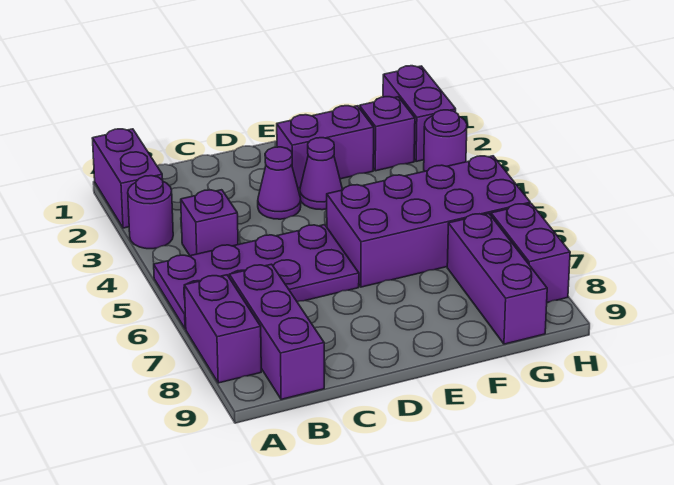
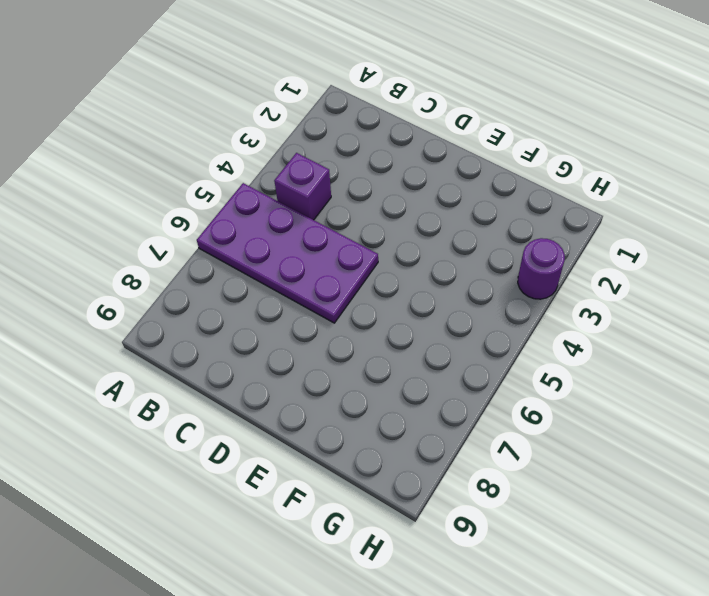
none -> purple 1x2 brick [92,129,163,228]
none -> purple 1x1 round brick [128,176,173,249]
none -> purple 1x2 brick [184,275,261,383]

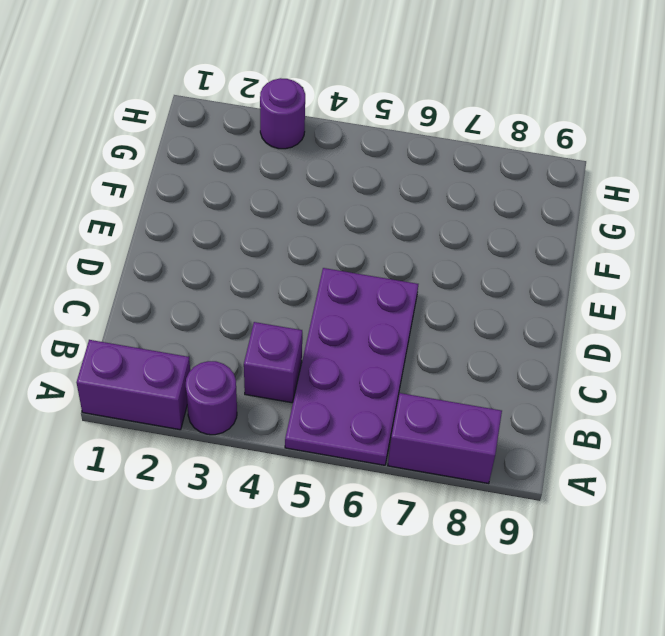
none -> purple 1x3 brick [229,264,324,399]
none -> purple 1x1 cone [258,147,301,219]
none -> purple 1x2 brick [277,106,374,188]

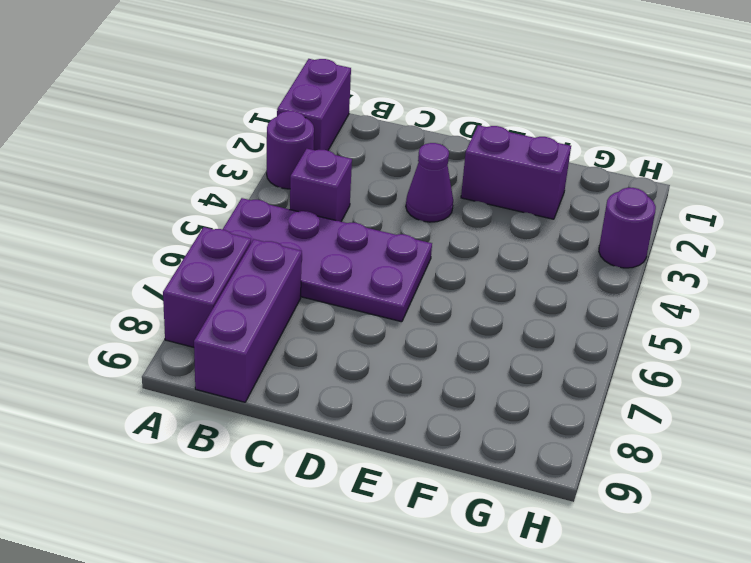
none -> purple 1x1 cone [300,138,343,210]
none -> purple 2x4 brick [327,156,530,287]
none -> purple 1x1 brick [359,97,415,171]

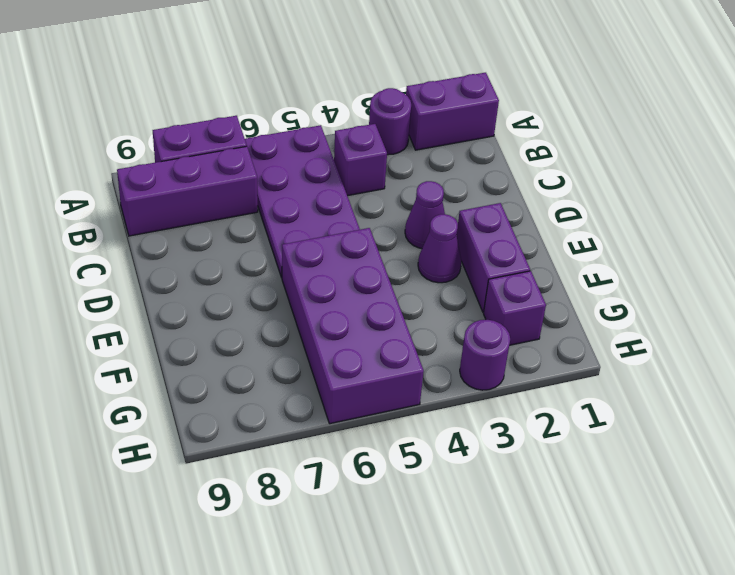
none -> purple 1x3 brick [447,213,547,344]
none -> purple 1x2 brick [383,66,456,162]
none -> purple 1x2 brick [491,204,570,302]

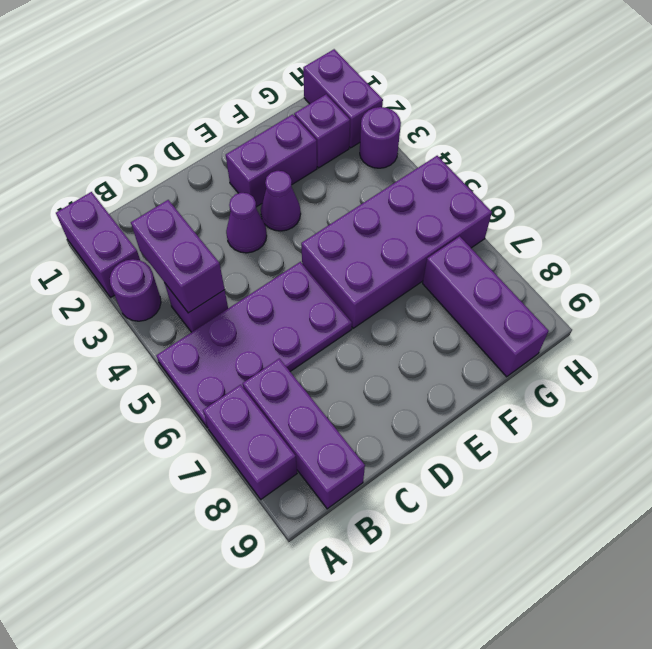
purple 1x2 brick [131,200,225,313] -> purple 1x2 brick moved to [491,204,570,302]

